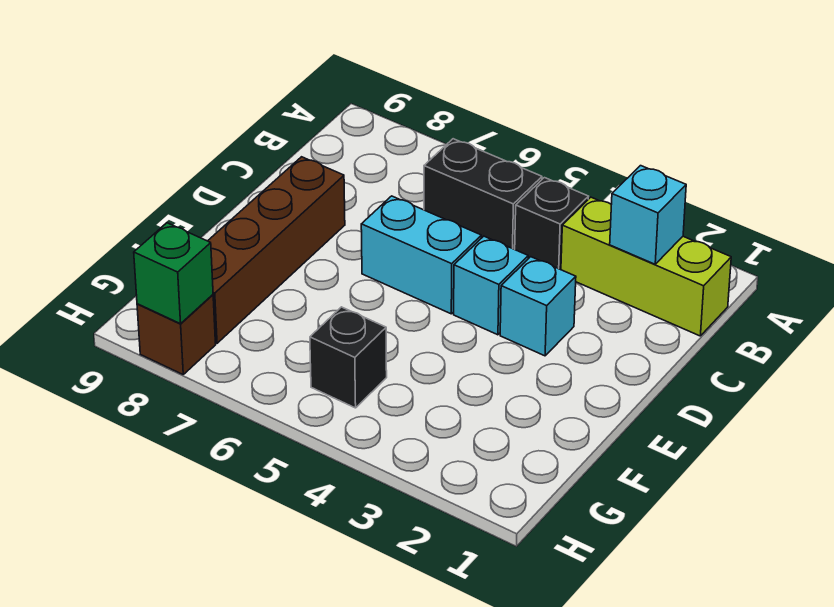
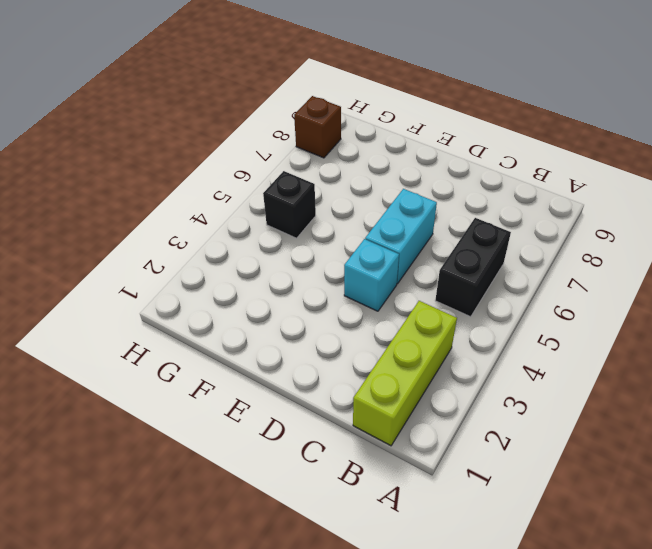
none -> black 1x1 brick [515,178,589,270]
none -> cyan 1x1 brick [500,257,576,356]

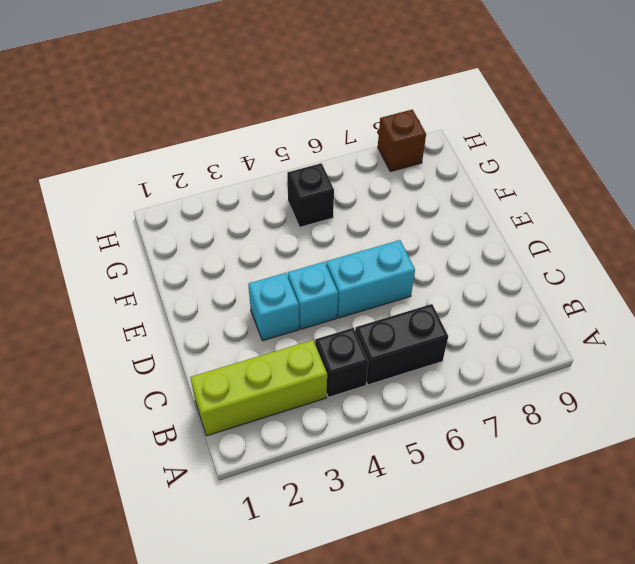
none -> brown 1x4 brick [208,157,345,343]
none -> cyan 1x1 brick [610,166,686,264]

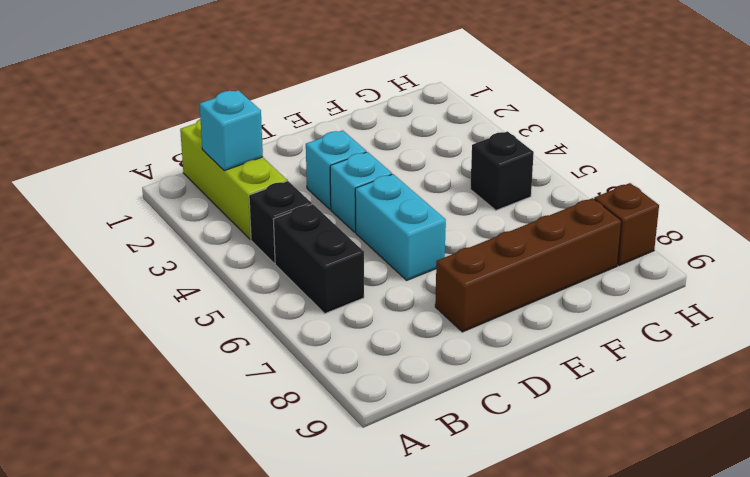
none -> green 1x1 brick [134,223,213,324]

